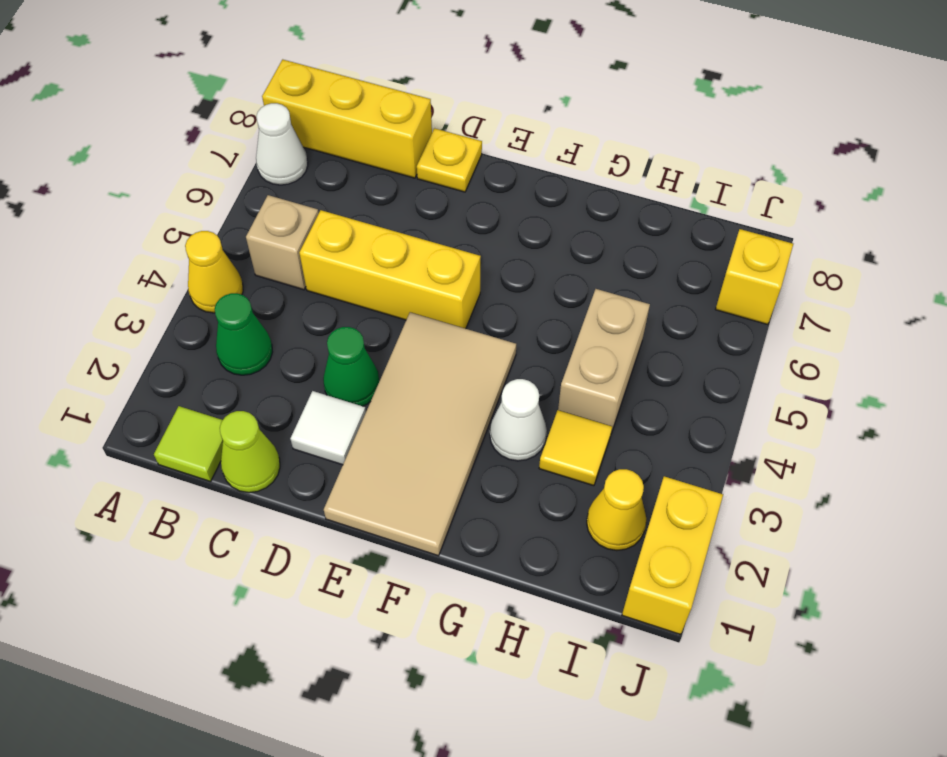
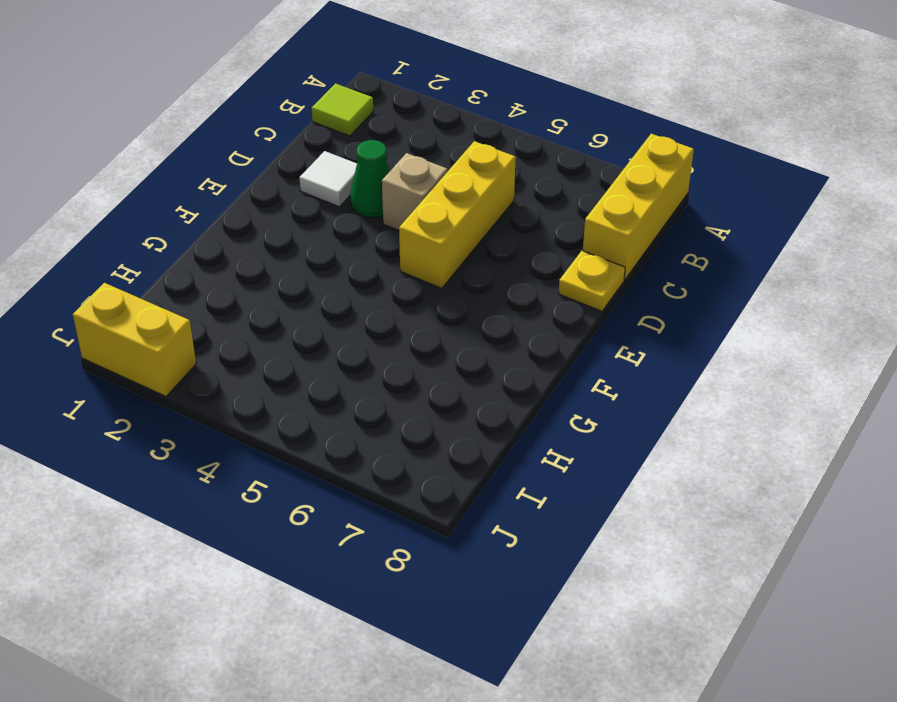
tan 1x1 brick [382,153,447,230] -> tan 1x1 brick moved to [246,195,319,290]
none -> yellow 1x1 cone [185,231,243,313]
none -> white 1x1 cone [256,103,308,185]
none -> green 1x1 cone [215,293,272,375]

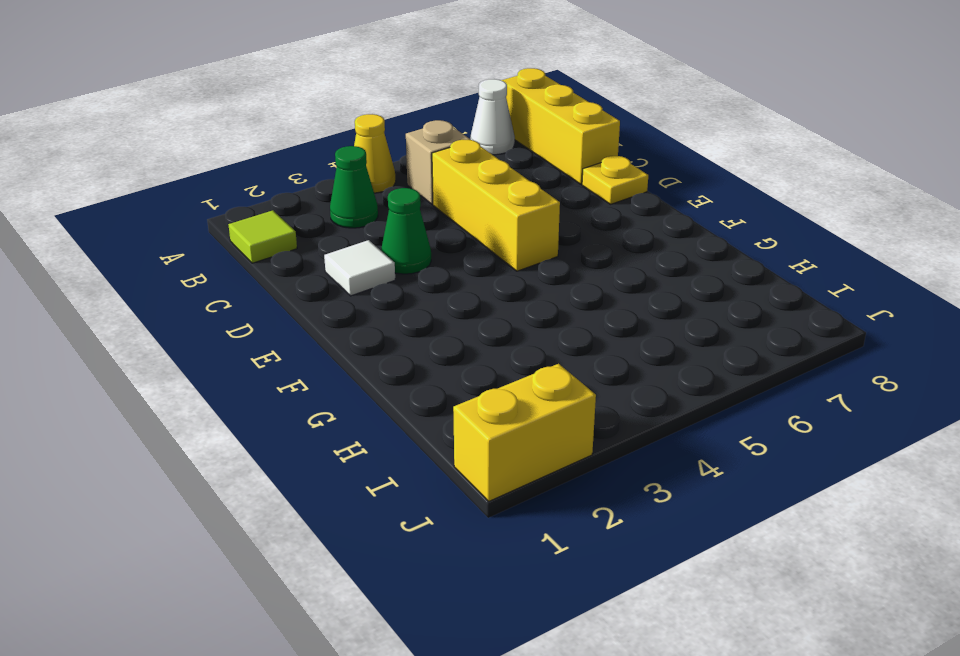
none -> lime 1x1 cone [220,411,280,493]
none -> tan 2x4 tile [324,312,516,556]
none -> white 1x1 cone [490,379,547,461]

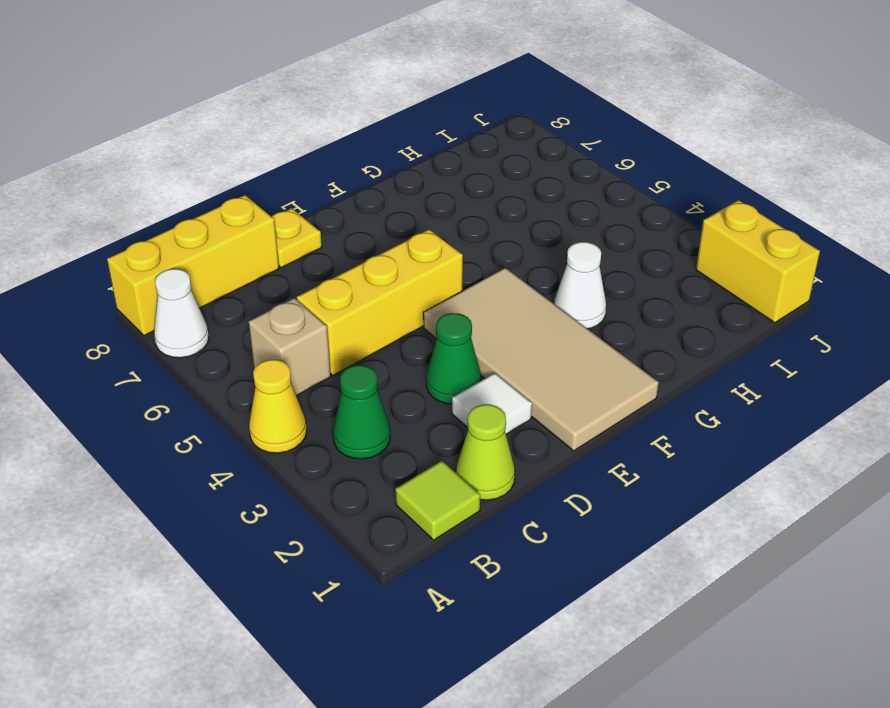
none -> yellow 1x1 tile [539,410,612,486]
none -> tan 1x2 brick [558,289,650,433]
none -> yellow 1x1 cone [587,469,647,551]

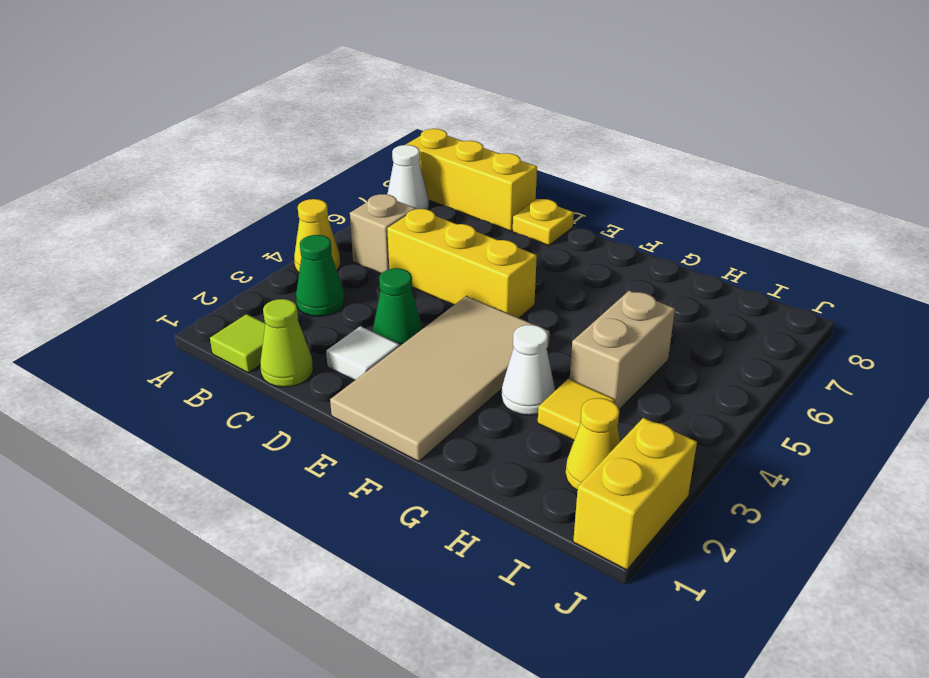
none -> yellow 1x1 brick [715,229,793,325]

